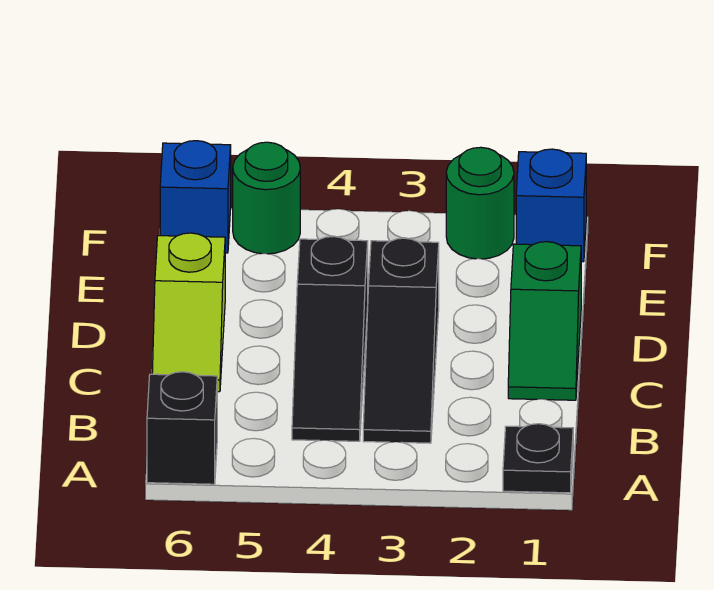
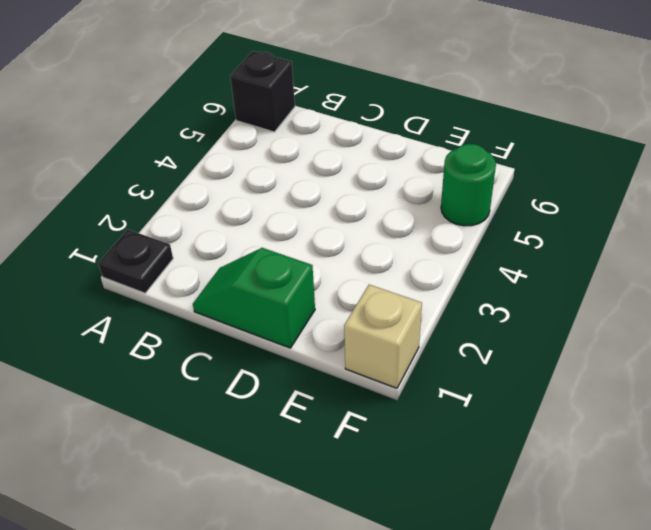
tan 1x1 brick [344,285,422,388] -> blue 1x1 brick [516,149,586,262]
none -> black 1x3 slope [363,238,439,443]
none -> black 1x3 slope [292,236,368,441]

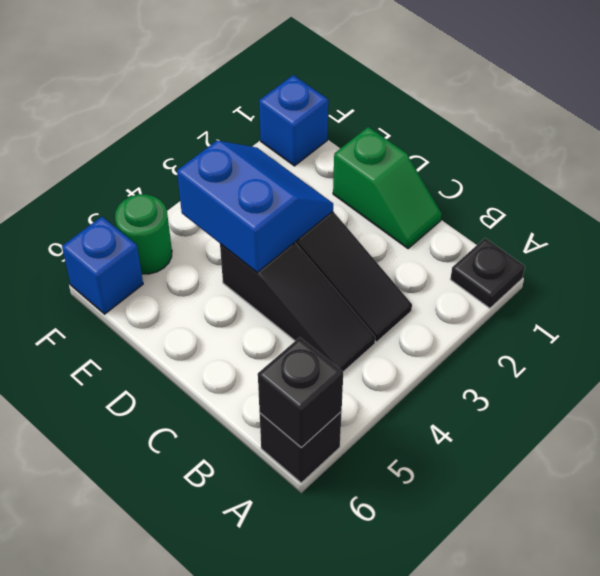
black 1x1 brick [258,337,343,448] -> none
blue 2x2 slope [177,141,333,272] -> none
none -> lime 1x2 slope [152,233,225,392]
none -> green 1x1 round brick [446,147,514,259]

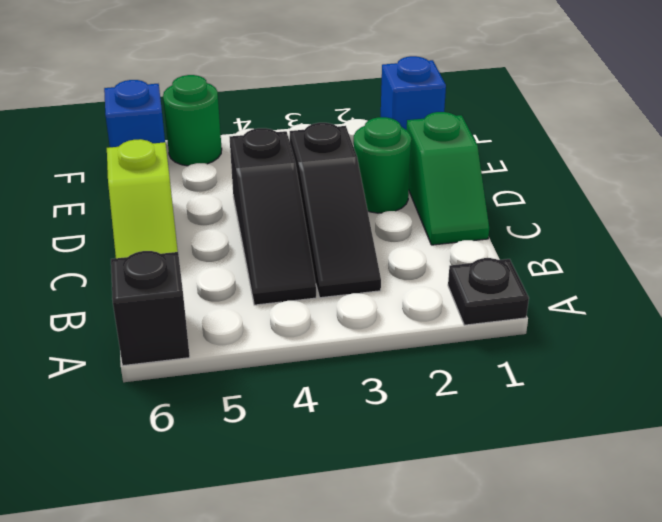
green 1x1 round brick [354,117,411,213] -> green 1x1 round brick moved to [446,147,514,259]

